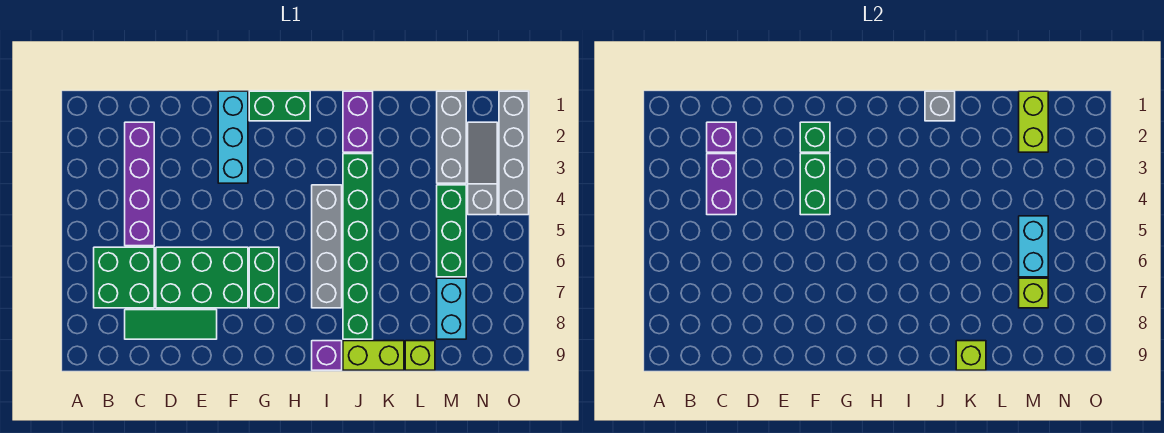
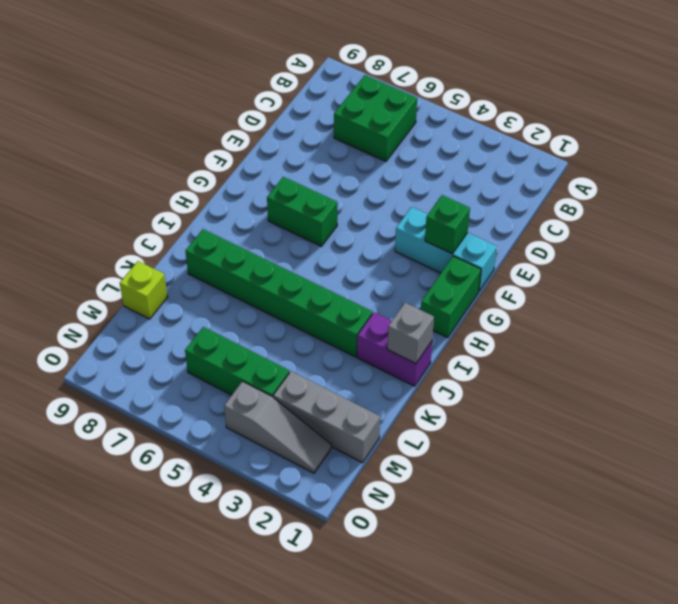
none -> purple 1x4 brick [125,122,154,246]
none -> green 1x3 tile [125,310,217,339]
none -> green 2x3 brick [156,247,248,308]

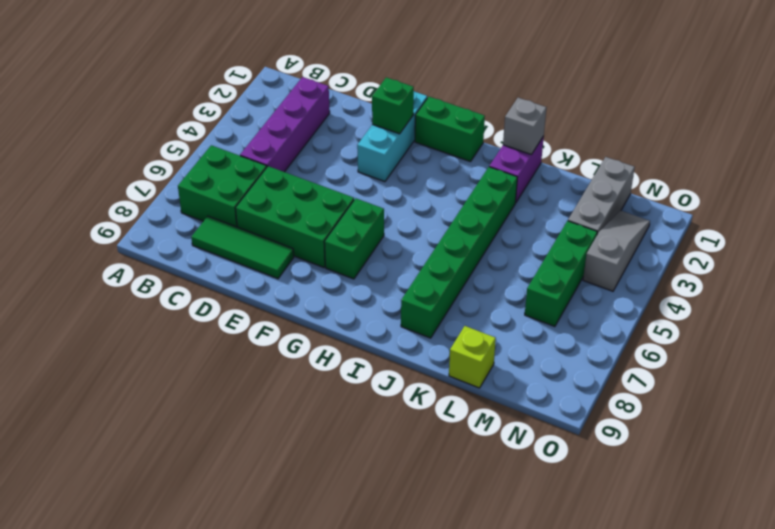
none -> grey 1x4 brick [312,185,342,308]
none -> purple 1x1 brick [312,341,342,370]
none -> lime 1x2 brick [343,341,404,370]

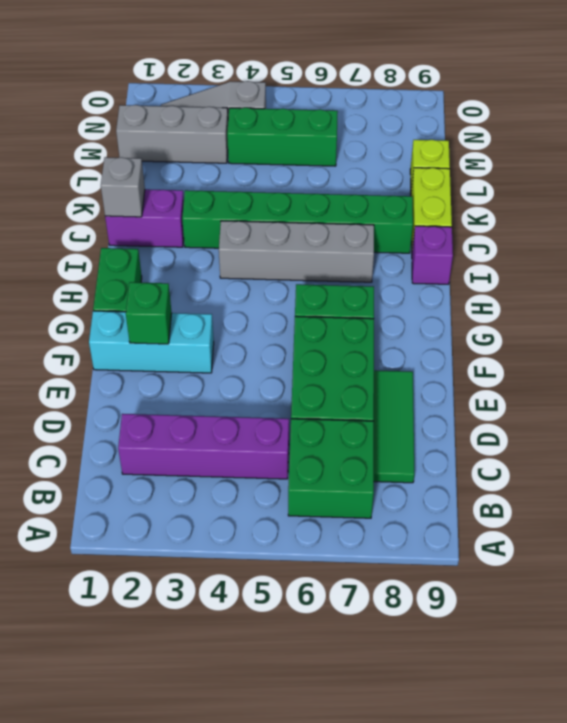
none -> cyan 1x2 brick [437,278,466,339]
none -> grey 1x4 brick [499,91,529,215]
none -> purple 1x1 brick [707,122,736,152]

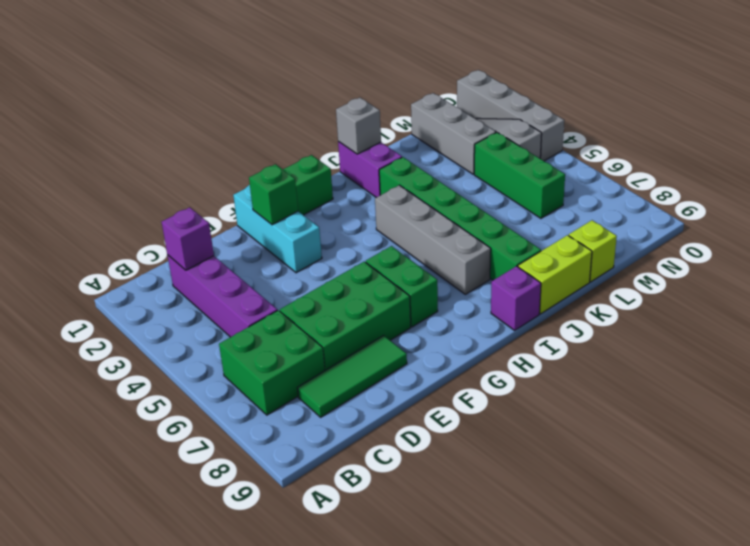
none -> cyan 1x2 brick [437,278,466,339]
none -> purple 1x2 brick [707,154,736,215]
none -> green 1x2 brick [800,154,830,215]

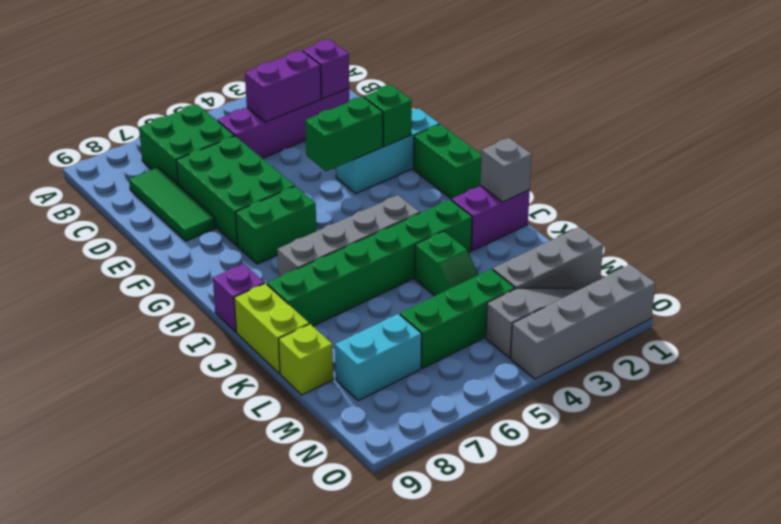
green 1x2 slope [415,231,479,296] -> none
none -> lime 1x1 brick [956,341,986,370]
none -> lime 1x2 brick [1019,91,1048,152]
none -> cyan 1x2 brick [1019,216,1048,277]

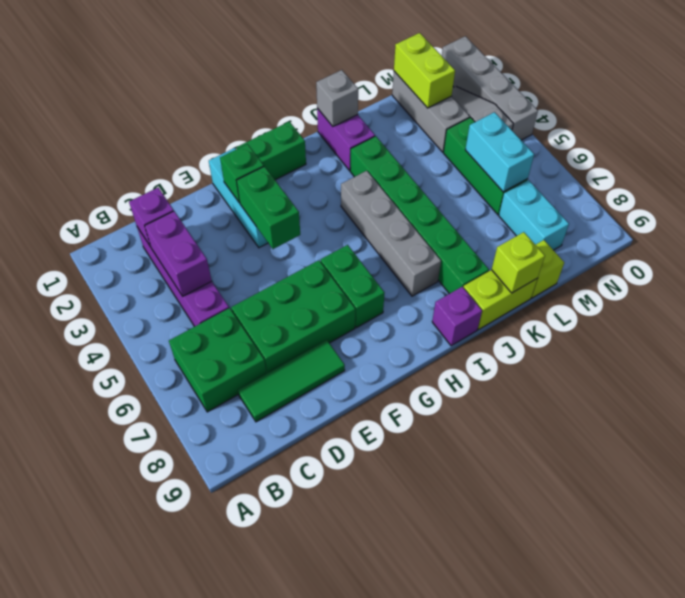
none -> lime 1x1 brick [1019,278,1048,308]

